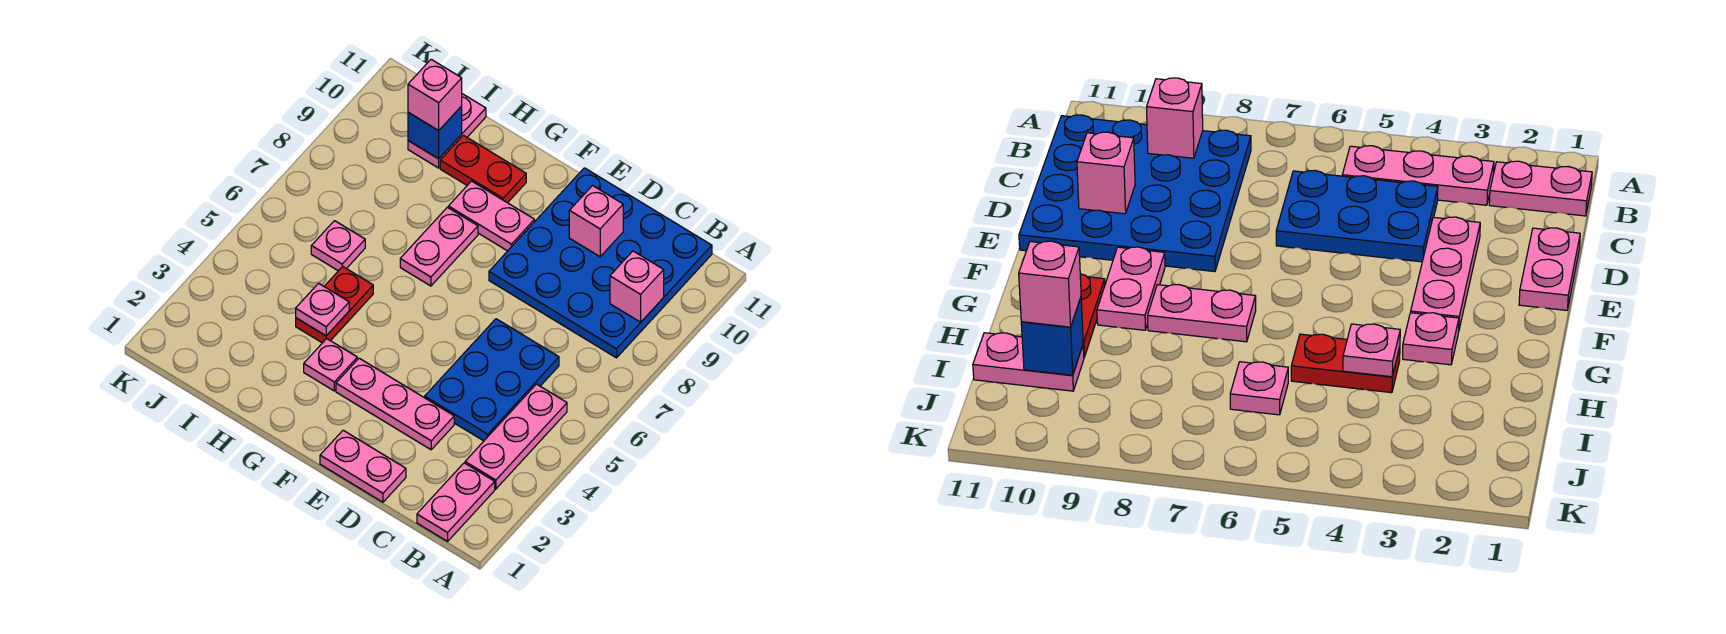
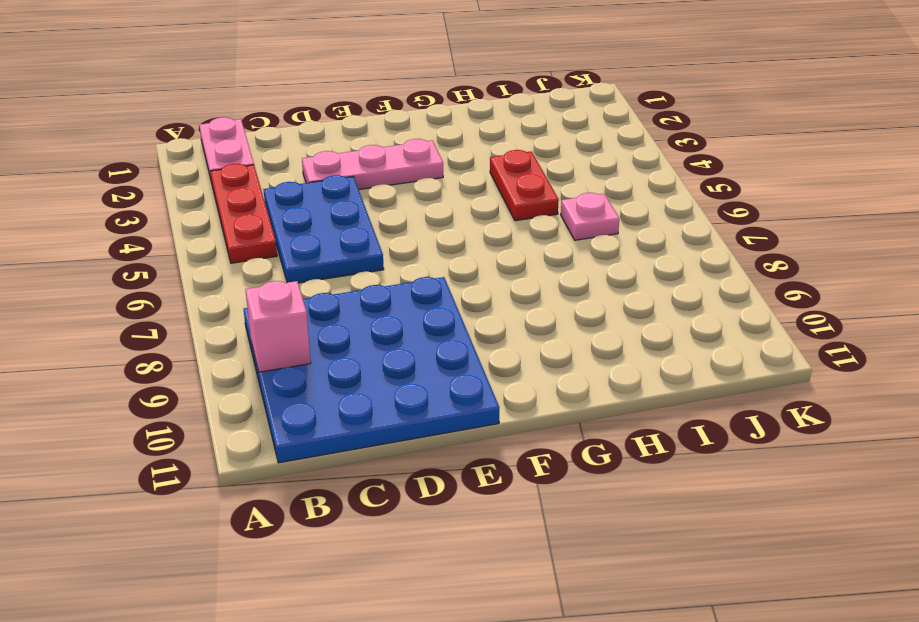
red 1x3 plate [210,164,277,263] -> pink 1x3 plate [465,384,567,489]
none -> pink 1x2 plate [320,430,406,502]
none -> pink 1x2 plate [448,181,534,251]
none -> pink 1x1 plate [304,339,357,391]

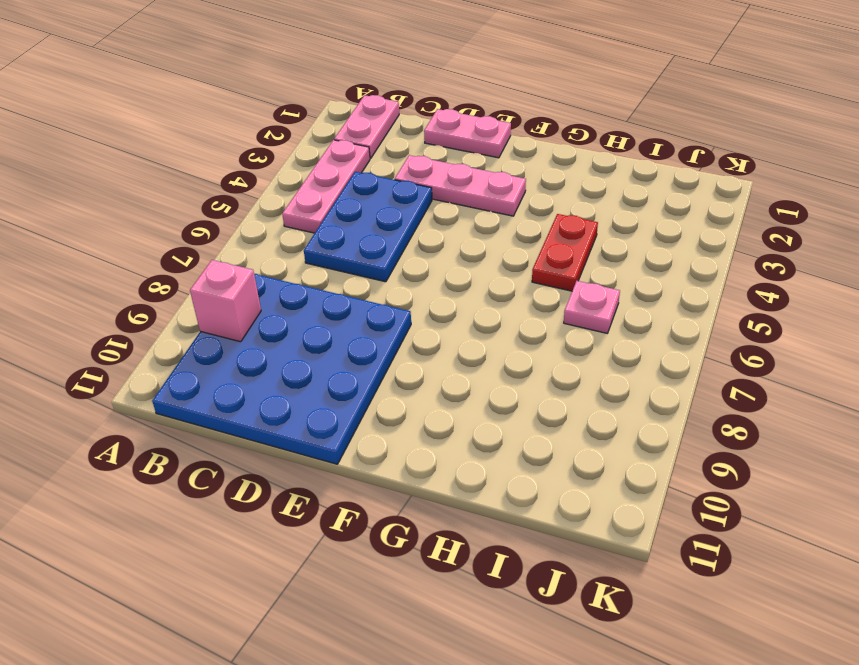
none -> pink 1x2 plate [448,181,534,251]
none -> pink 1x1 plate [304,339,357,391]
none -> pink 1x2 plate [400,207,478,286]

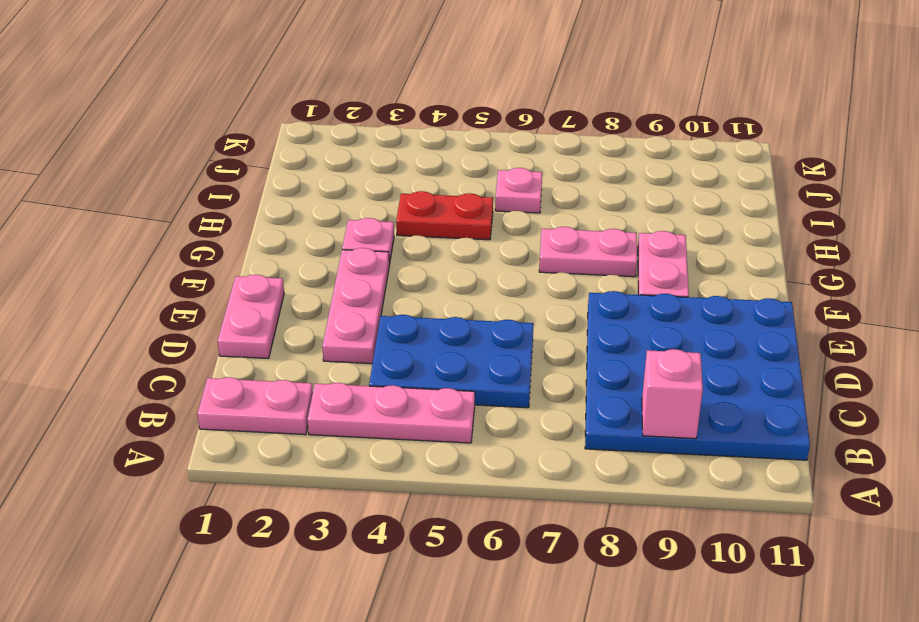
none -> red 1x2 plate [440,135,526,203]
none -> pink 1x2 plate [408,94,486,168]
none -> pink 1x1 brick [569,186,623,257]

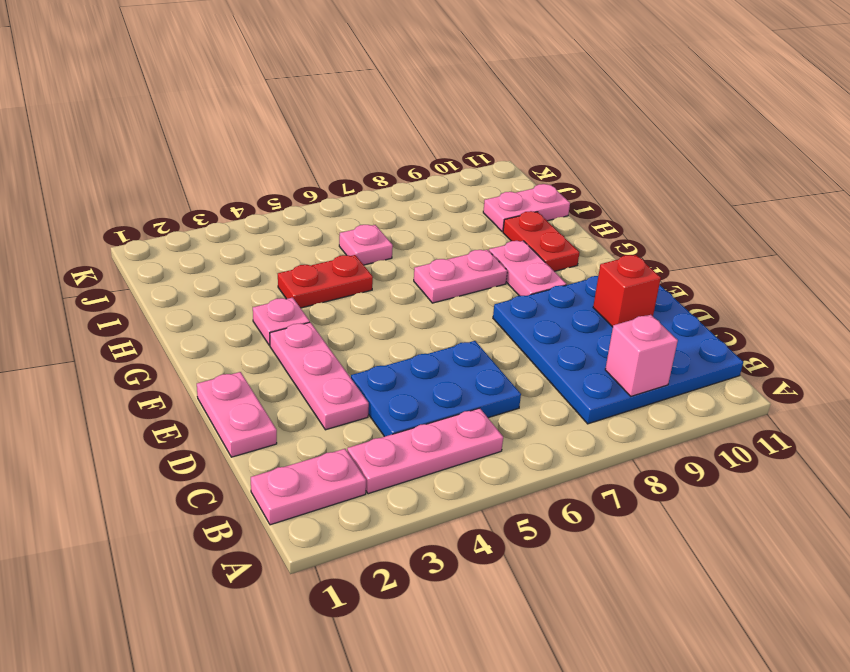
red 1x1 brick [593,255,661,327] -> pink 1x1 brick [569,186,623,257]
none -> pink 1x1 plate [296,283,349,336]
none -> blue 1x1 brick [408,106,462,159]
none -> pink 1x1 brick [408,59,462,131]

